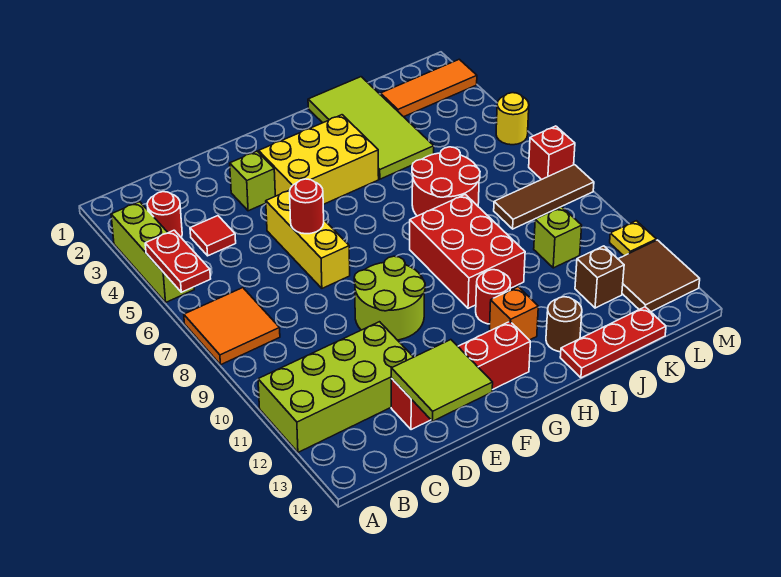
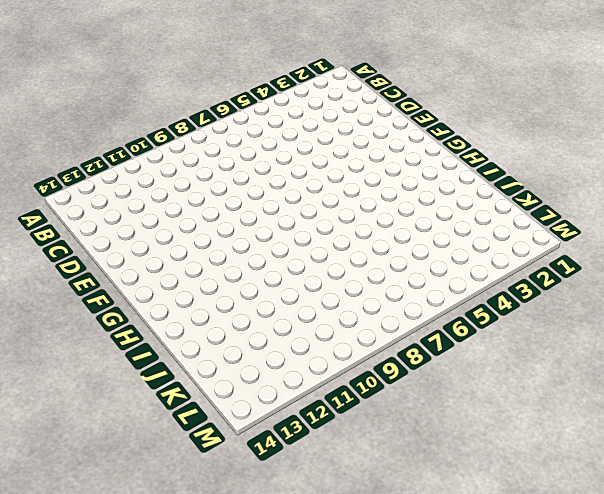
none -> lime 1x3 brick [111,202,194,302]
none -> orange 2x2 tile [184,288,280,365]
none -> lime 2x4 brick [258,322,413,452]

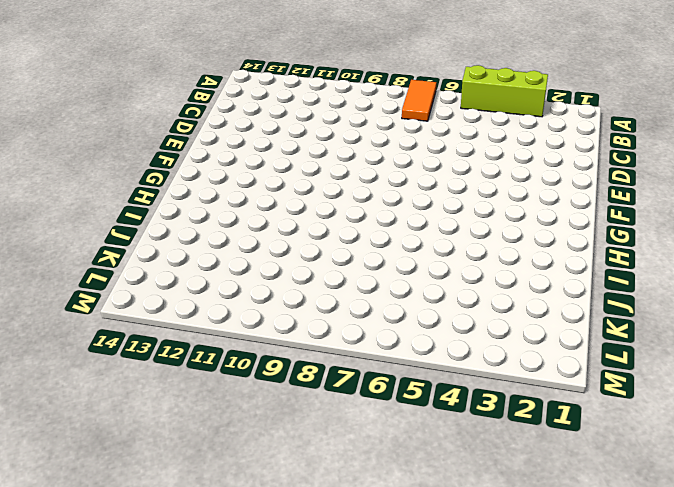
orange 1x2 tile [402,80,436,121] -> orange 2x2 tile [184,288,280,365]
none -> lime 2x4 brick [258,322,413,452]
none -> red 1x1 round brick [147,192,182,237]
none -> red 1x1 tile [190,216,236,256]

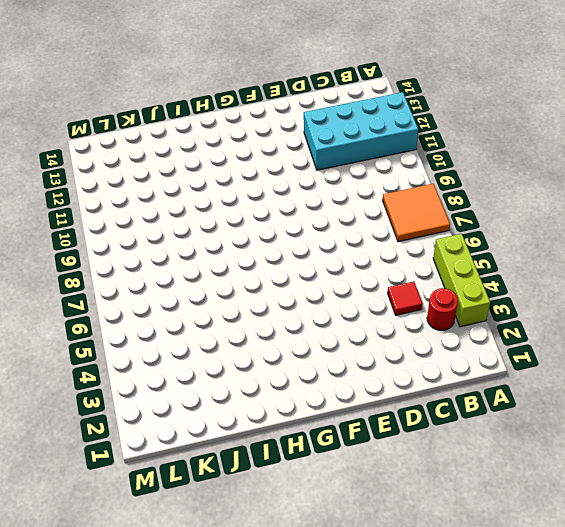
cyan 2x4 brick [304,92,418,170] -> lime 2x4 brick [258,322,413,452]
none -> red 1x4 brick [391,322,530,430]
none -> lime 1x1 brick [230,151,275,211]
none -> yellow 1x3 brick [266,190,350,288]

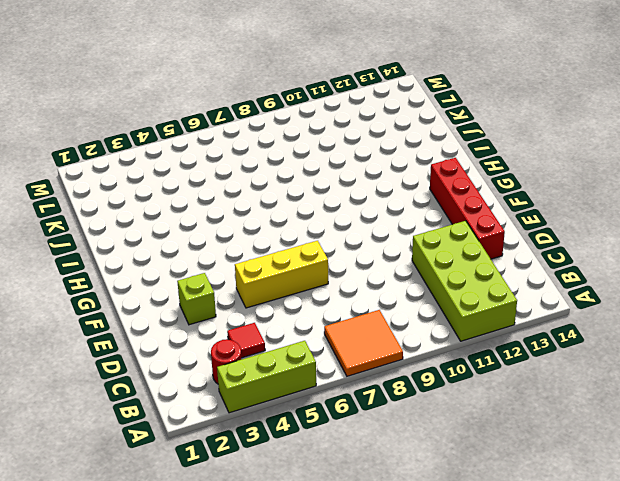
none -> lime 2x2 round brick [354,256,425,340]
none -> yellow 2x3 brick [259,115,379,204]
none -> red 2x3 brick [410,194,525,308]

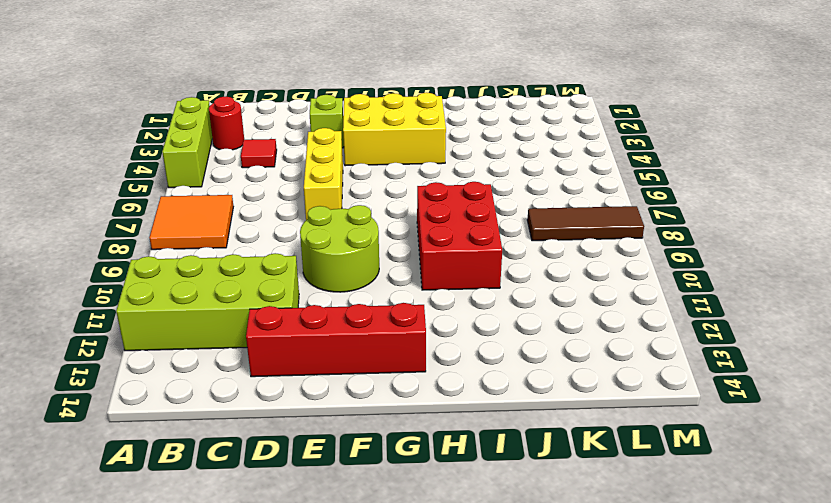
none -> red 1x1 round brick [476,270,511,324]
none -> orange 1x1 brick [490,287,538,340]
none -> lime 2x4 tile [308,77,434,179]

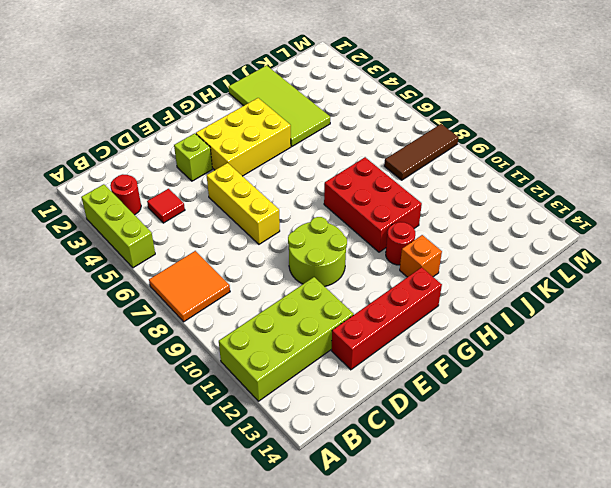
none -> red 2x2 round brick [412,147,480,216]
none -> brown 1x1 round brick [546,297,582,352]
none -> red 1x3 plate [560,307,666,378]

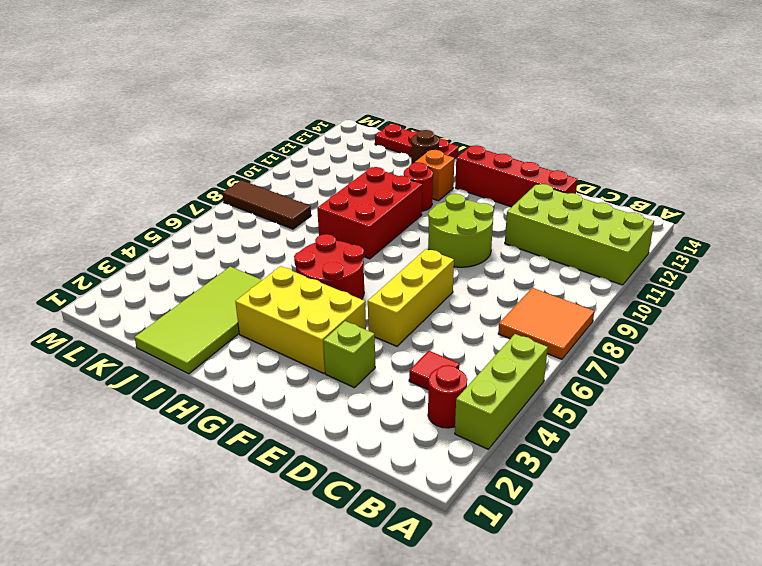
red 2x2 round brick [294,234,364,299] -> red 2x2 round brick moved to [412,147,480,216]
none -> orange 1x3 tile [381,59,477,117]
none -> lime 1x1 brick [534,207,582,268]
none -> brown 1x1 brick [575,246,624,308]

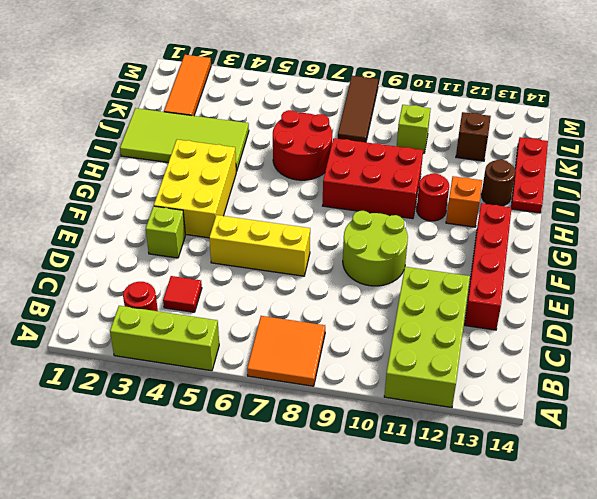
none -> brown 2x2 tile [618,240,700,312]
none -> yellow 1x1 round brick [496,93,529,145]
none -> red 1x1 brick [529,126,575,180]

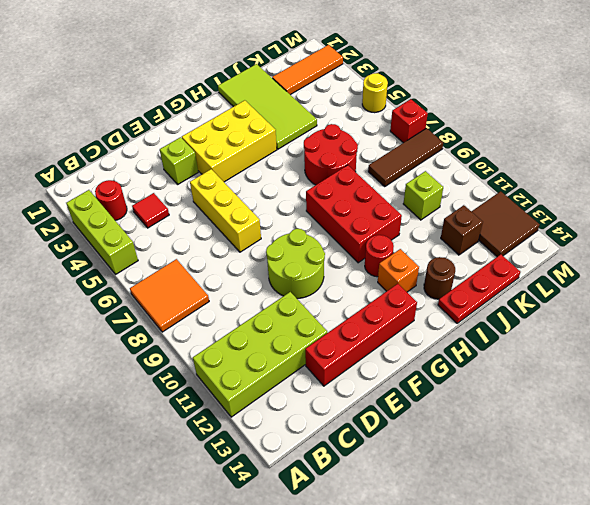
none -> yellow 1x1 plate [610,221,656,256]
none -> red 1x2 plate [145,230,211,292]
none -> lime 2x2 tile [391,340,493,421]

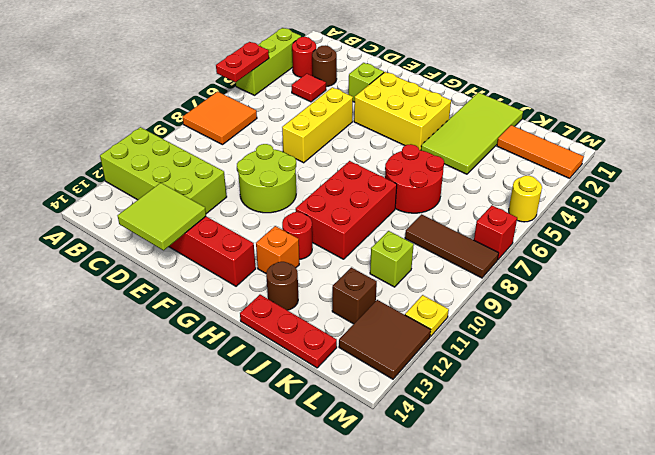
brown 1x1 round brick [312,45,337,87] -> none
none -> red 1x1 round brick [290,179,324,234]

